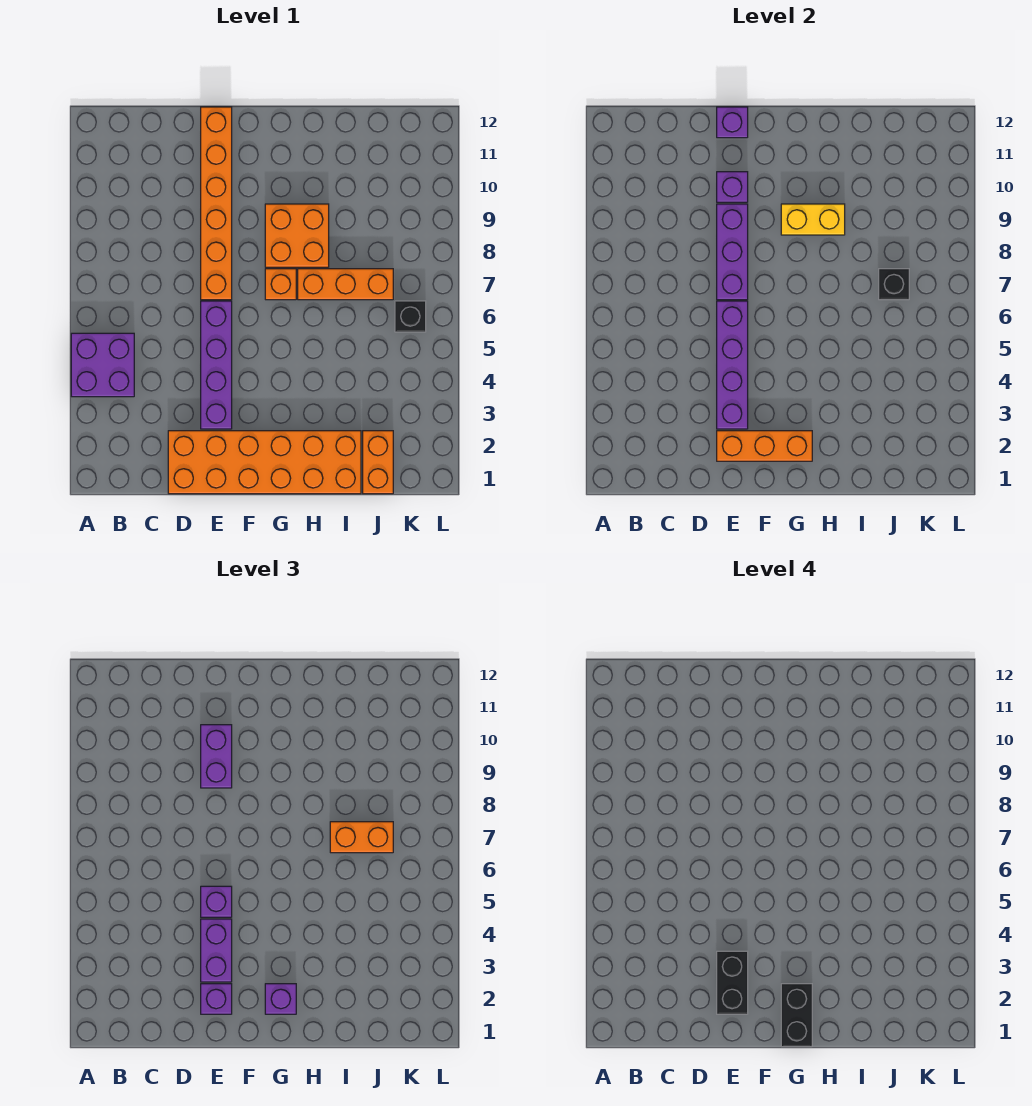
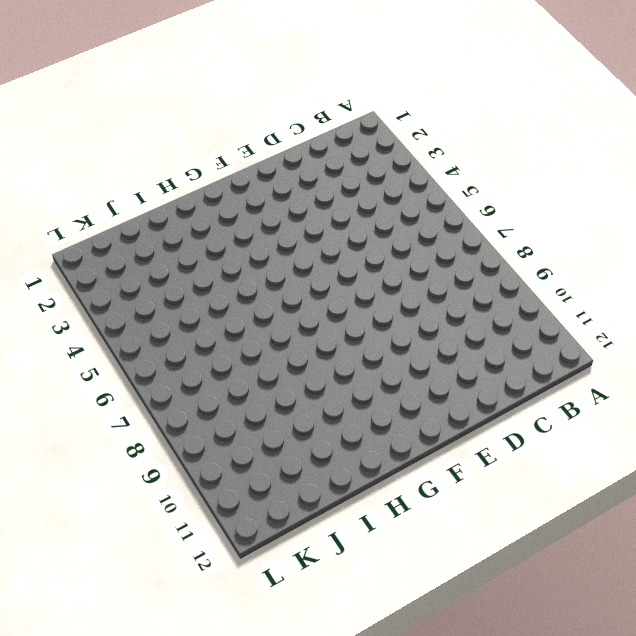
none -> purple 2x2 brick [71,333,134,397]
none -> orange 2x6 brick [168,431,361,494]
none -> purple 1x4 brick [201,301,232,429]

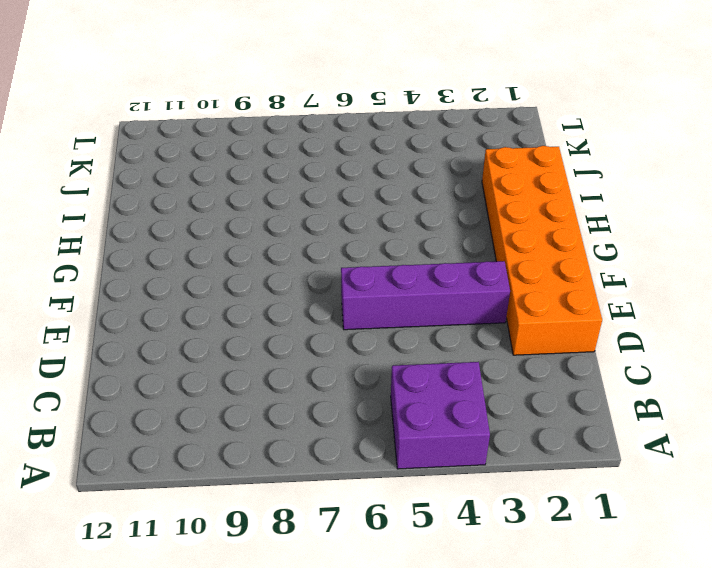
none -> orange 1x6 brick [201,107,232,300]
none -> orange 1x1 brick [265,269,296,300]
none -> orange 2x2 brick [265,204,329,267]

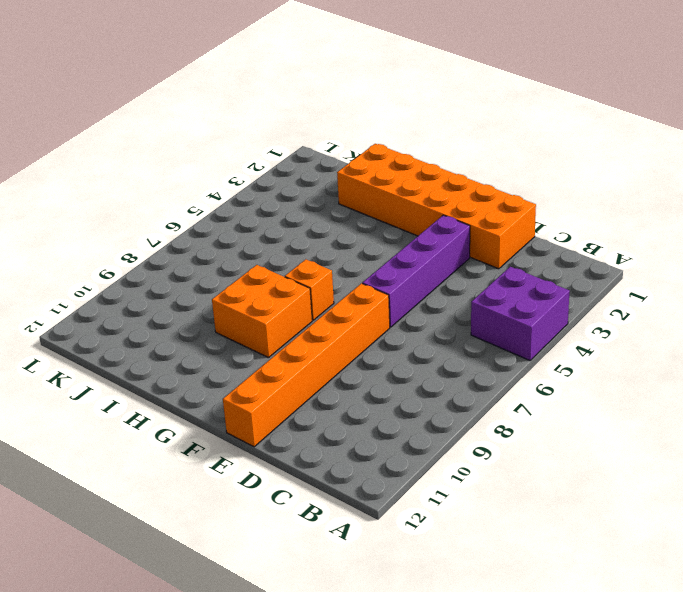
none -> orange 1x3 brick [298,269,393,300]
none -> orange 1x2 brick [363,431,393,494]
none -> black 1x1 brick [395,301,426,332]

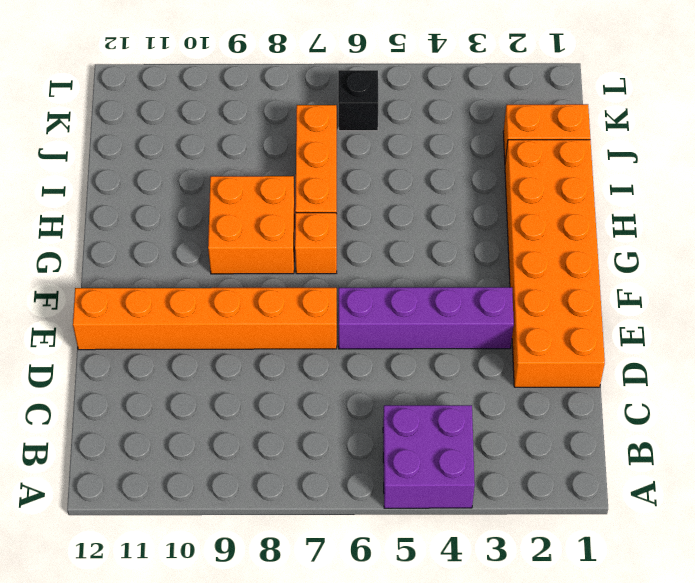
none -> orange 1x3 brick [717,431,812,461]
none -> purple 1x4 brick [717,301,748,429]
none -> purple 1x3 brick [717,204,748,300]

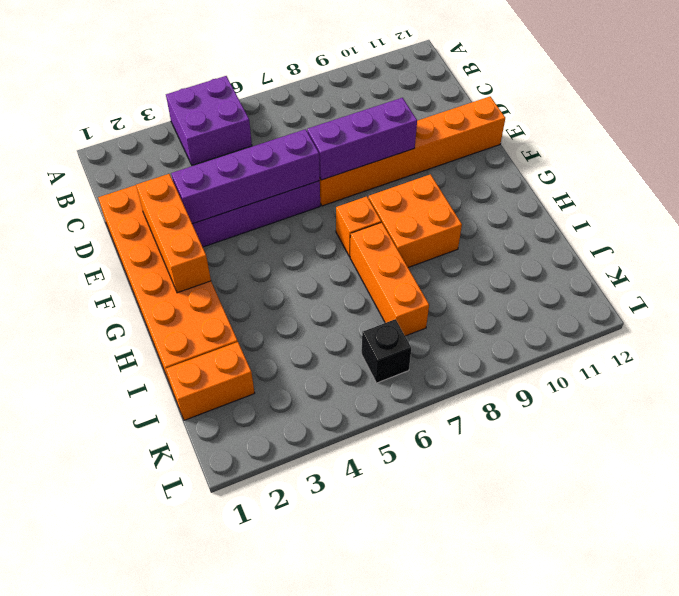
none -> purple 1x1 brick [717,172,748,202]
none -> purple 1x1 brick [717,107,748,138]
none -> yellow 1x2 brick [781,204,845,235]

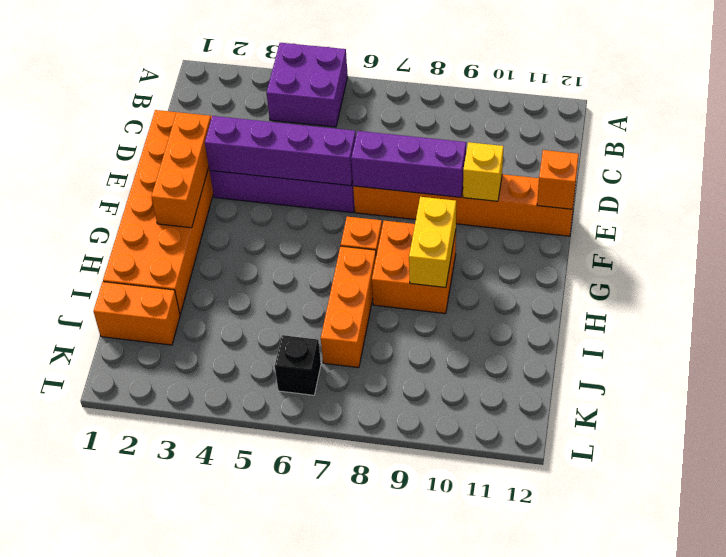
yellow 1x1 brick [463,142,503,201] -> purple 1x1 brick [717,172,748,202]
orange 1x1 brick [537,150,579,209] -> purple 1x1 brick [717,107,748,138]
none -> black 1x1 brick [879,269,909,300]
none -> purple 1x1 brick [201,984,232,1014]
none -> purple 1x2 brick [201,919,232,982]

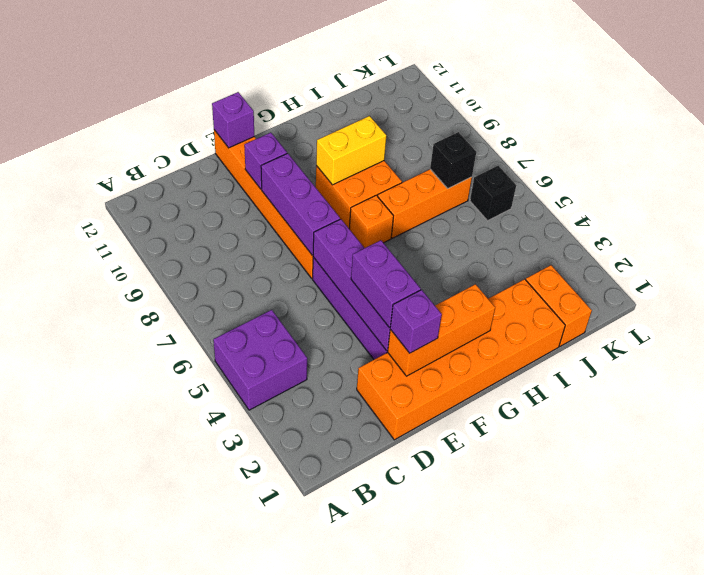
none -> purple 1x1 brick [201,886,232,917]
none -> purple 1x2 brick [201,725,232,788]
none -> purple 1x1 brick [265,984,296,1014]

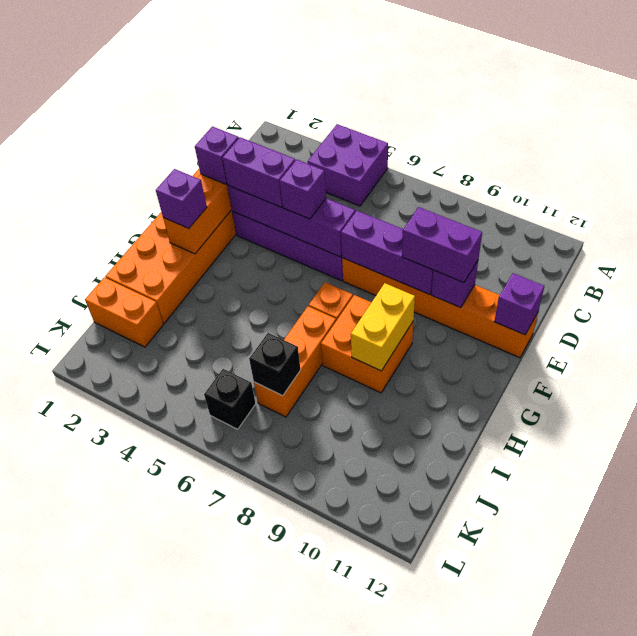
none -> orange 1x2 brick [330,822,393,853]
none -> black 1x2 brick [717,951,748,1014]
none -> black 1x2 brick [781,984,812,1047]

